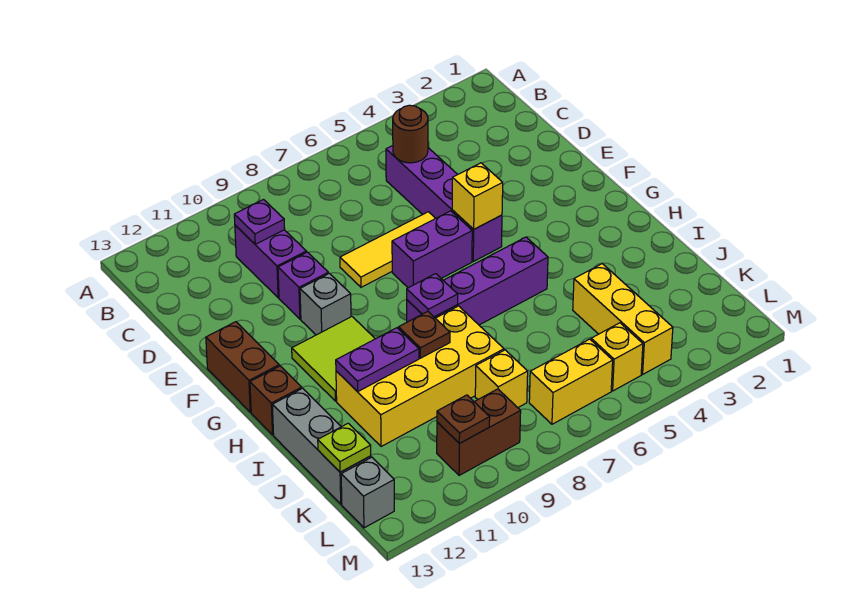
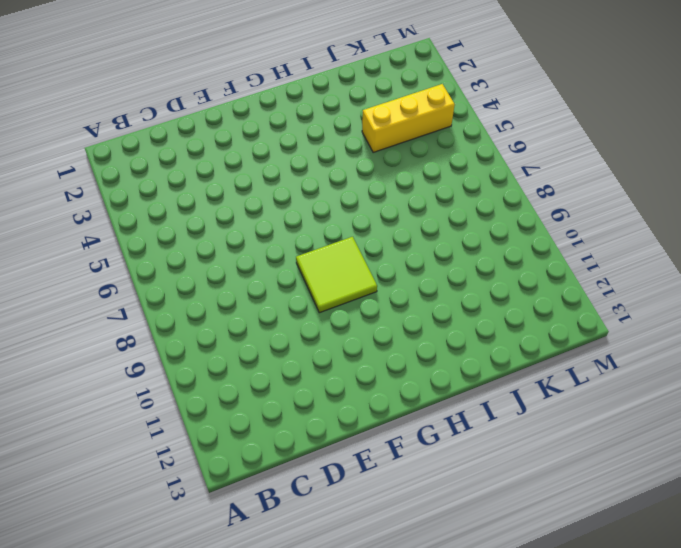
lime 2x2 tile [296,237,377,313] -> lime 2x2 tile moved to [292,317,375,401]
none -> purple 1x4 brick [386,146,502,261]
none -> purple 1x2 brick [235,225,306,298]
none -> yellow 1x3 tile [340,212,435,287]

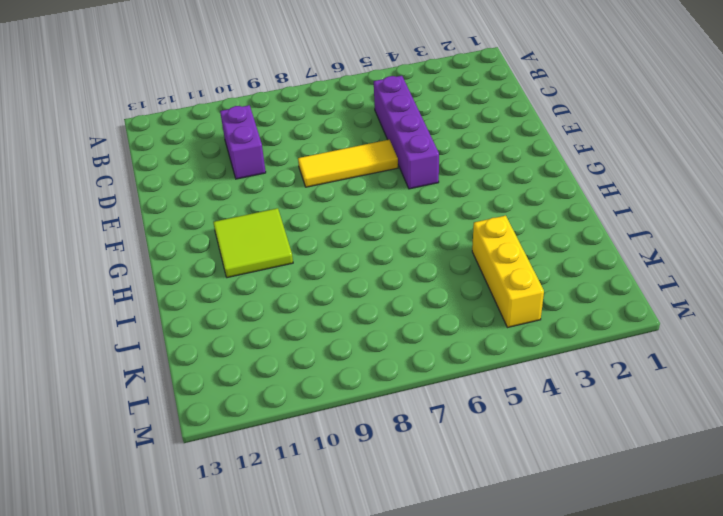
none -> purple 1x1 brick [278,252,328,319]
none -> purple 1x2 brick [392,211,472,288]
none -> grey 1x1 brick [300,273,351,335]

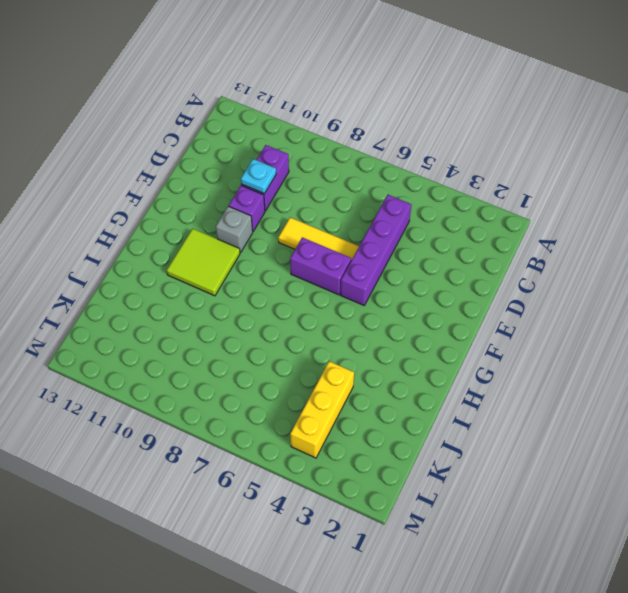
cyan 1x1 plate [241,159,276,194] -> none
none -> brown 1x2 brick [206,322,279,412]
none -> purple 1x4 brick [407,237,548,325]
none -> brown 1x1 brick [250,366,302,435]

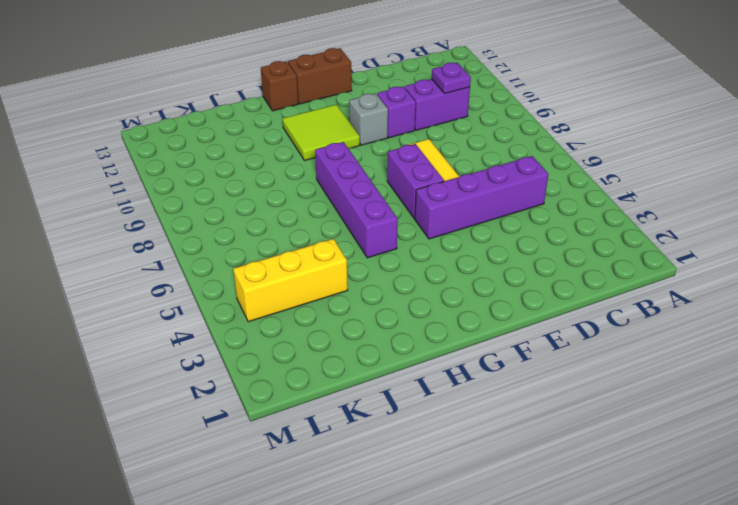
none -> yellow 2x4 brick [336,306,504,447]
none -> grey 1x3 brick [272,388,371,504]
none -> yellow 1x1 brick [475,350,528,408]

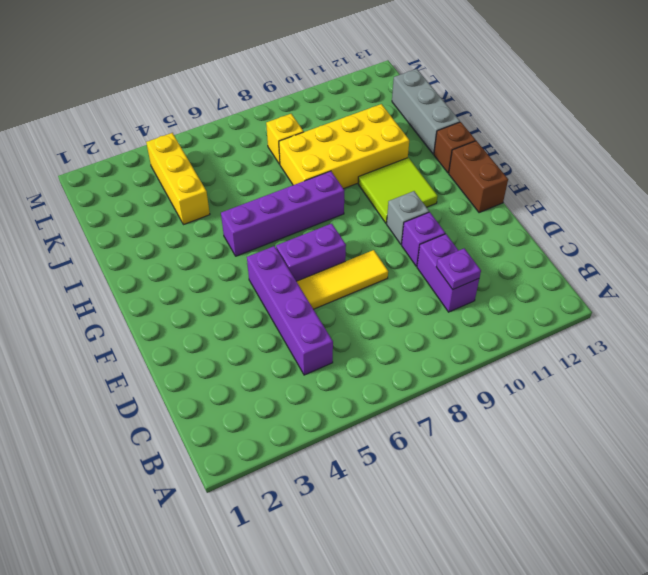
none -> yellow 1x1 brick [591,323,643,391]
none -> yellow 1x2 brick [529,339,613,424]
none -> brown 1x2 brick [437,389,521,475]

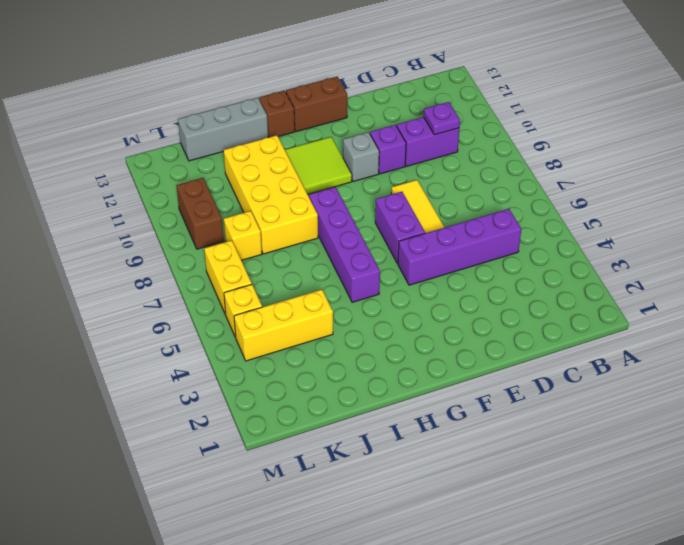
none -> grey 1x1 brick [341,457,394,528]
none -> brown 1x1 round brick [393,105,428,163]
none -> yellow 1x1 brick [452,163,503,229]

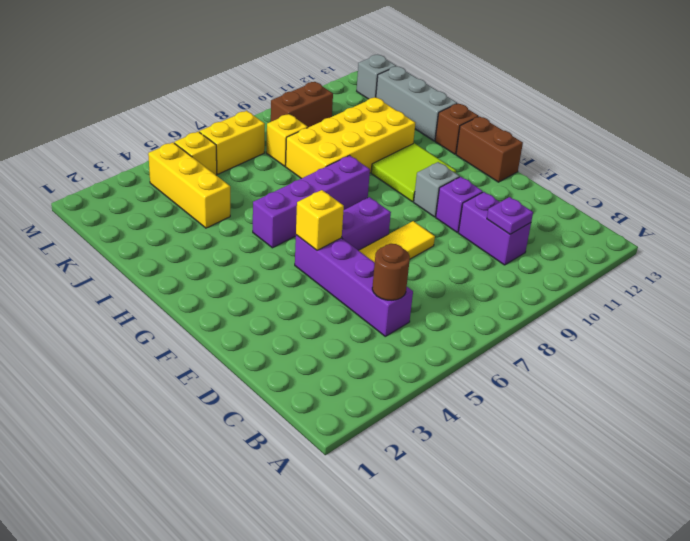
none -> purple 1x1 plate [407,274,458,317]
none -> brown 1x1 plate [398,311,450,358]
none -> purple 1x2 plate [336,328,419,392]

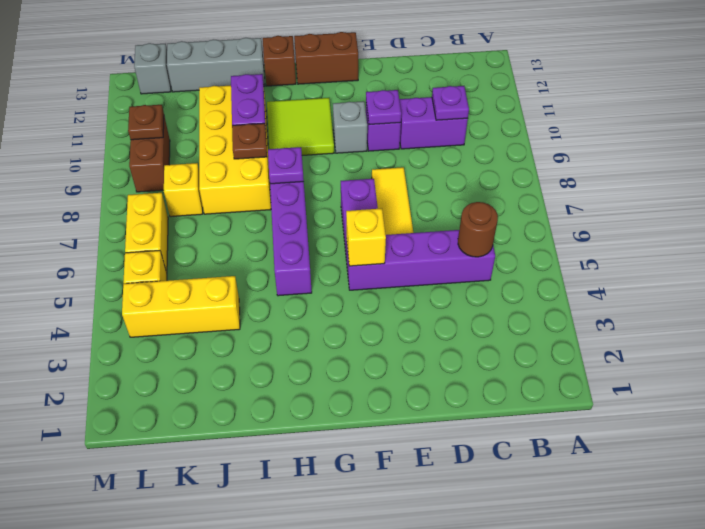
purple 1x1 plate [366,90,401,125] -> none
none -> lime 1x1 plate [318,423,371,472]

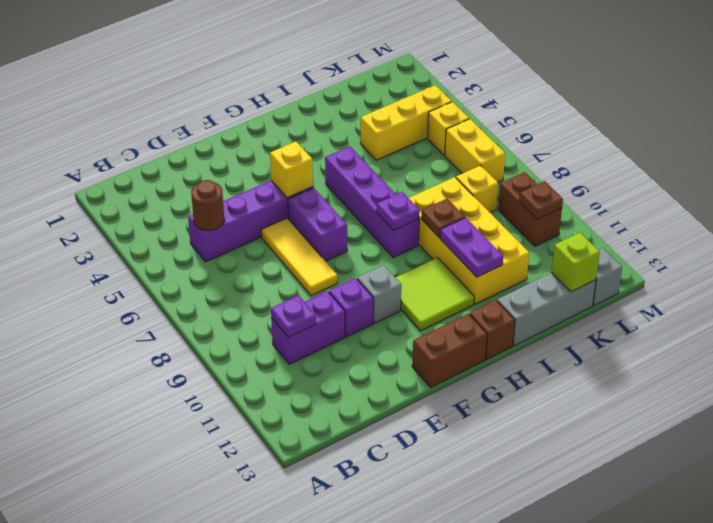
lime 1x1 brick [551,233,600,292] -> lime 1x1 plate [318,423,371,472]

